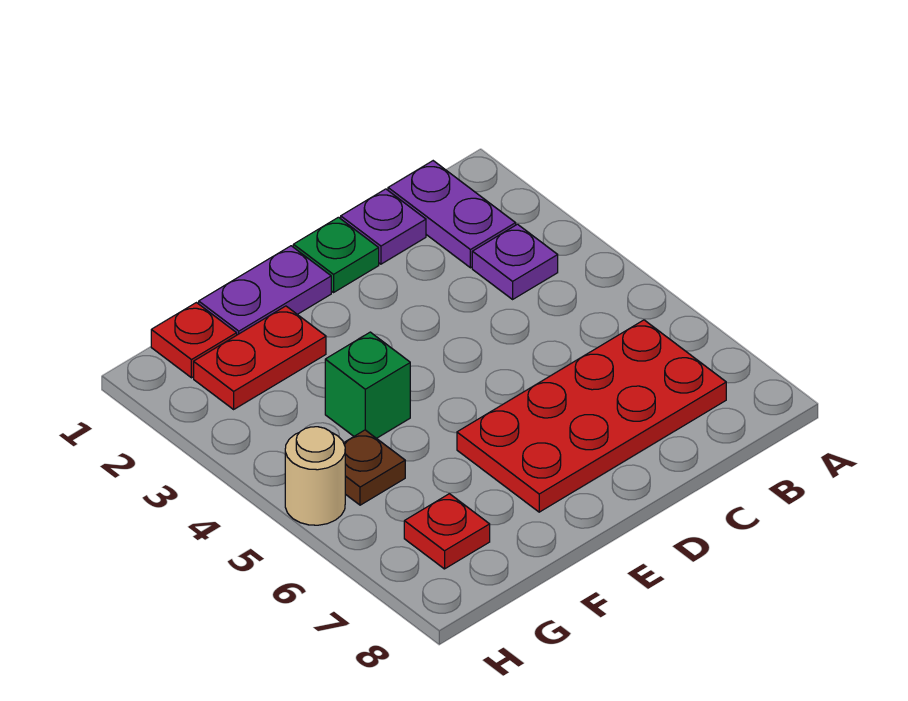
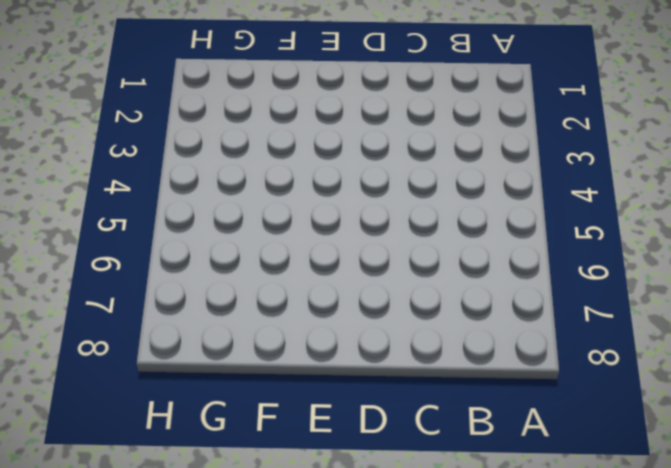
none -> purple 1x2 plate [388,161,516,268]
none -> purple 1x1 plate [472,224,558,299]
none -> red 2x4 plate [457,320,726,512]

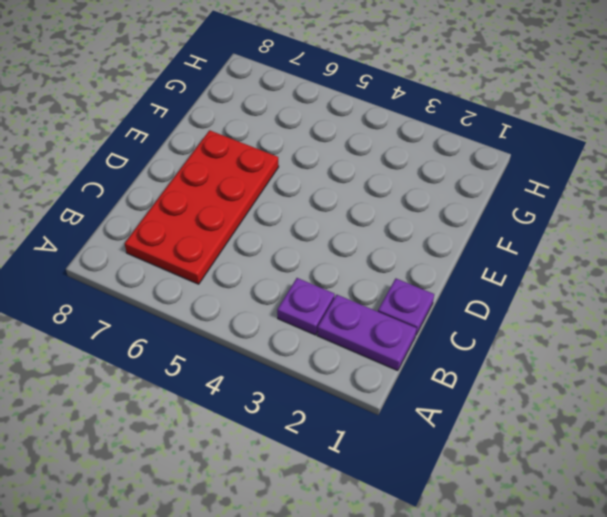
none -> green 1x1 plate [293,217,379,292]
none -> purple 1x2 plate [199,246,331,335]
none -> red 1x2 plate [194,306,326,409]

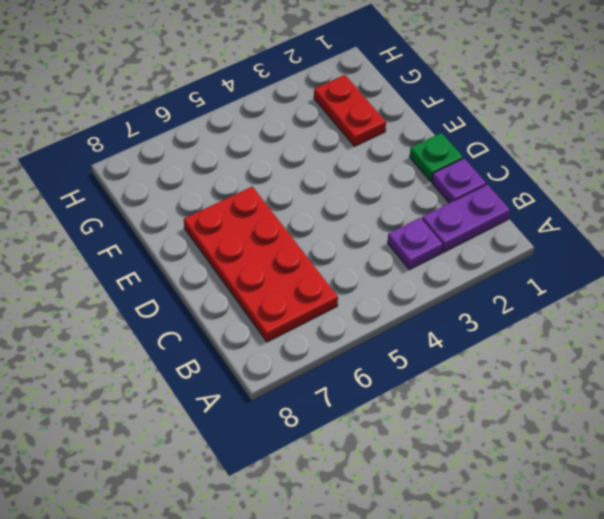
none -> purple 1x2 plate [199,246,331,335]
none -> green 1x1 brick [325,332,410,438]
none -> red 1x1 plate [151,303,237,378]

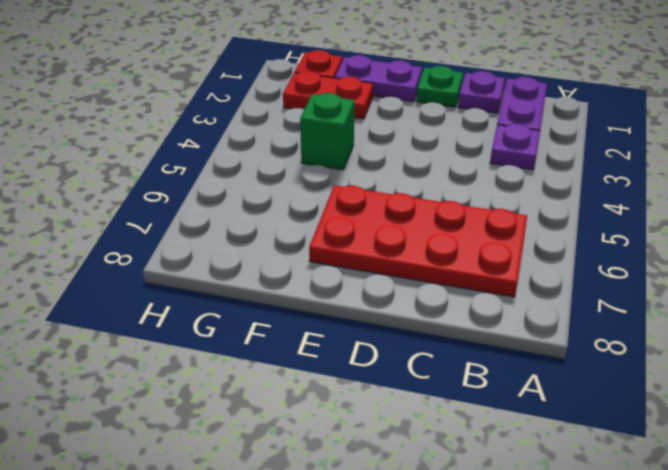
none -> brown 1x1 plate [344,430,405,505]
none -> red 1x1 plate [404,494,490,569]
none -> tan 1x1 round brick [285,427,345,525]

